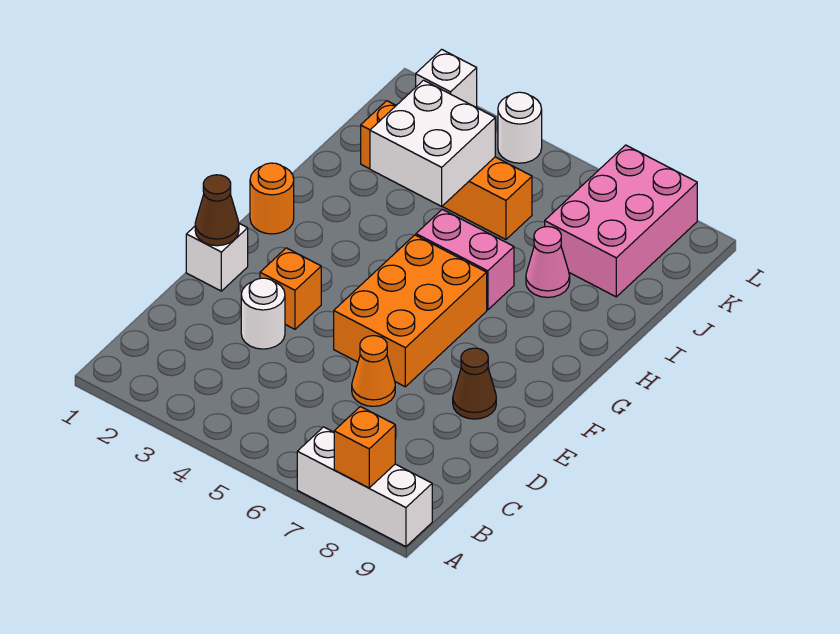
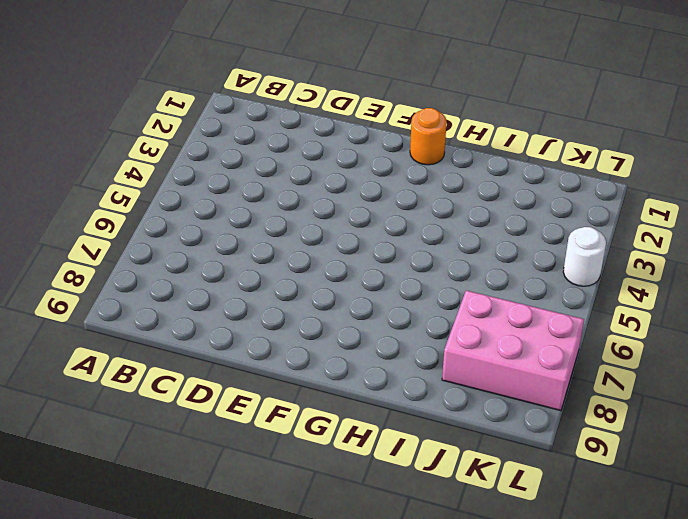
none -> white 1x3 brick [297,427,432,547]
none -> white 1x1 round brick [241,278,285,349]
none -> orange 1x1 cone [352,336,395,406]

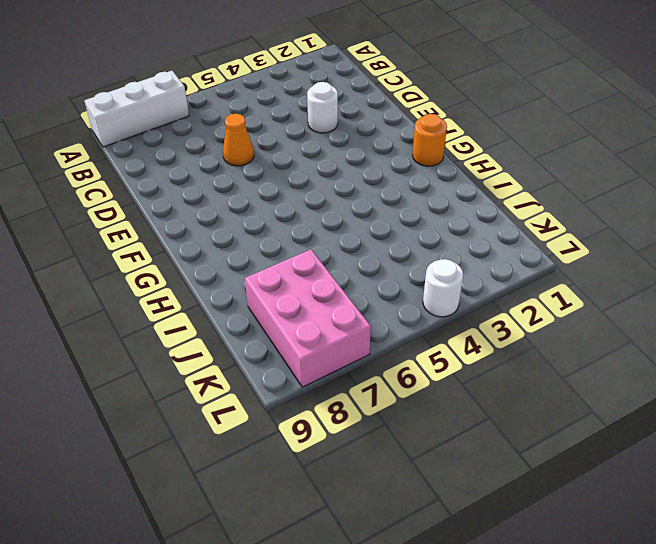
none -> white 1x1 brick [186,224,248,291]
none -> orange 1x1 brick [260,248,321,329]
none -> orange 2x3 brick [334,235,487,387]

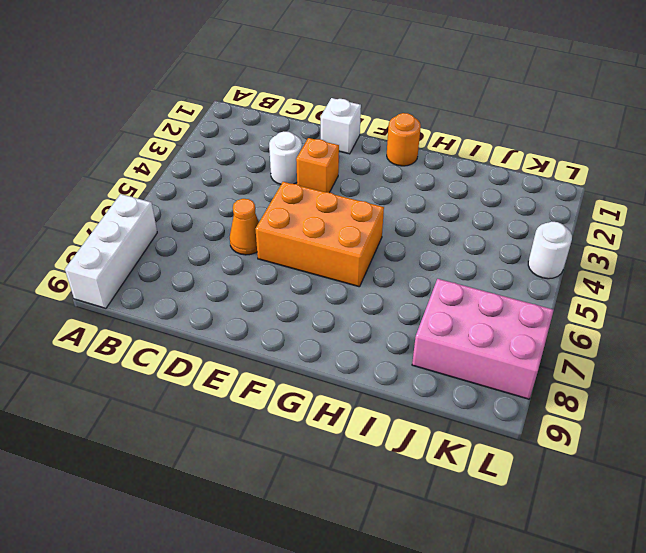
none -> brown 1x1 cone [453,348,496,419]
none -> pink 1x2 brick [416,209,514,310]
none -> pink 1x1 cone [526,227,570,297]

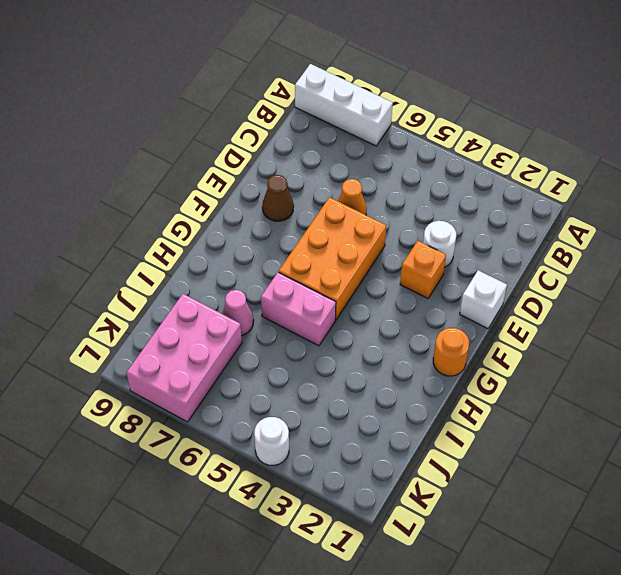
none -> orange 1x4 brick [361,101,532,239]
none -> white 1x1 brick [416,49,477,107]
none -> orange 1x1 brick [334,407,395,488]

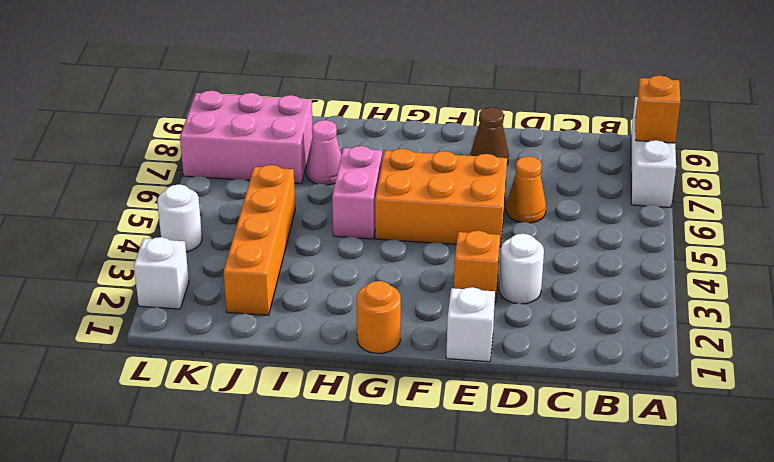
none -> brown 1x1 cone [195,175,239,246]
none -> white 2x2 brick [370,80,495,206]

